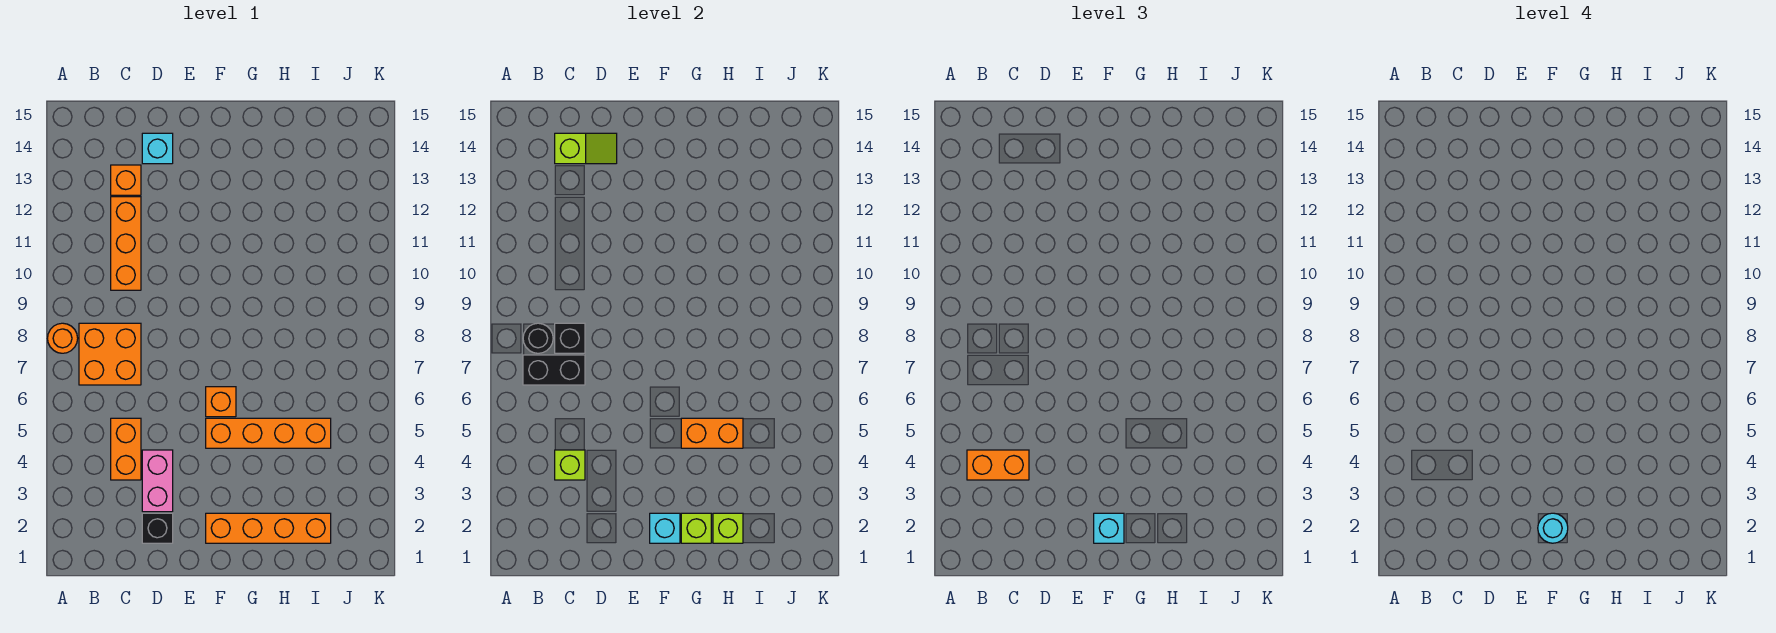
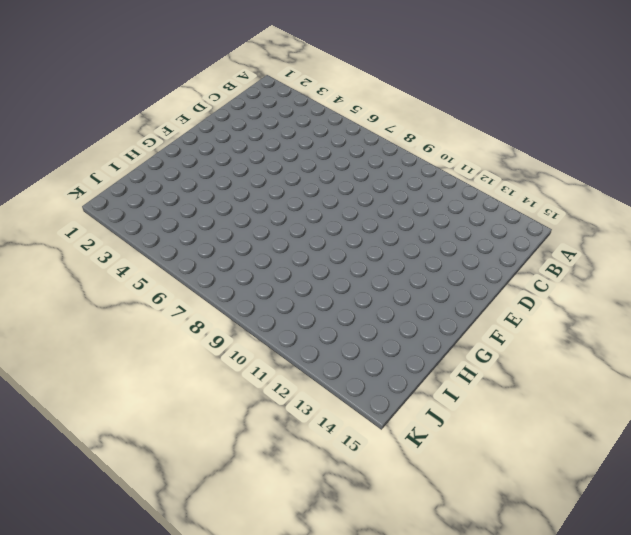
none -> orange 1x1 round brick [48,323,78,353]
none -> orange 2x2 brick [79,323,141,385]
none -> orange 1x2 brick [111,418,141,480]

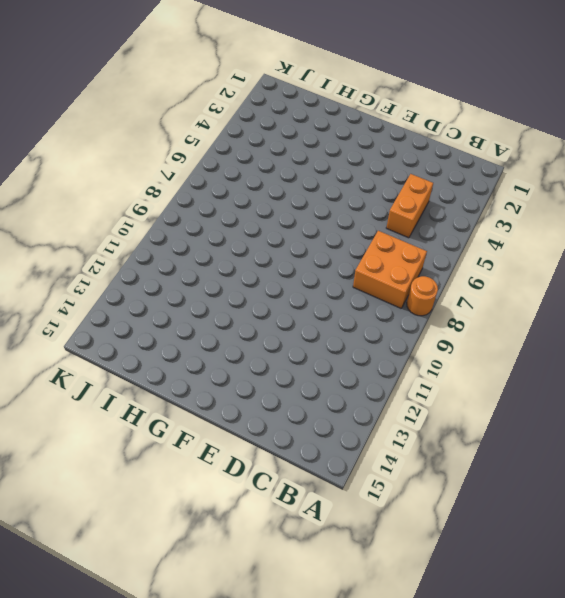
none -> orange 1x3 brick [111,197,141,290]
none -> orange 1x1 brick [111,165,141,195]
none -> black 1x1 brick [142,513,173,543]

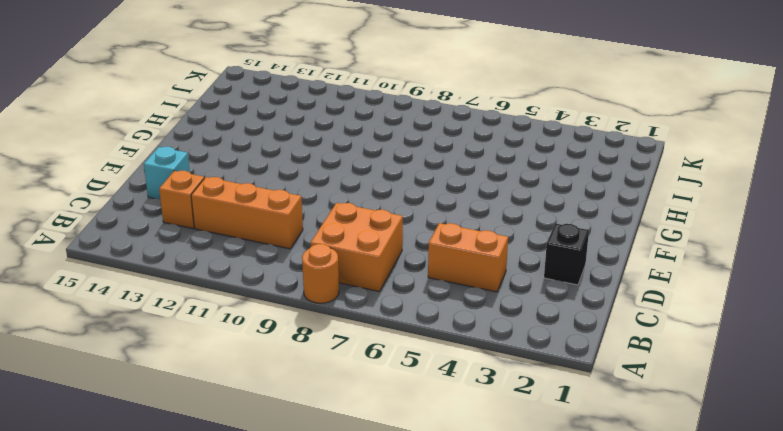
none -> pink 1x2 brick [142,450,173,512]
none -> orange 1x4 brick [206,513,331,543]
none -> orange 1x4 brick [206,418,331,448]

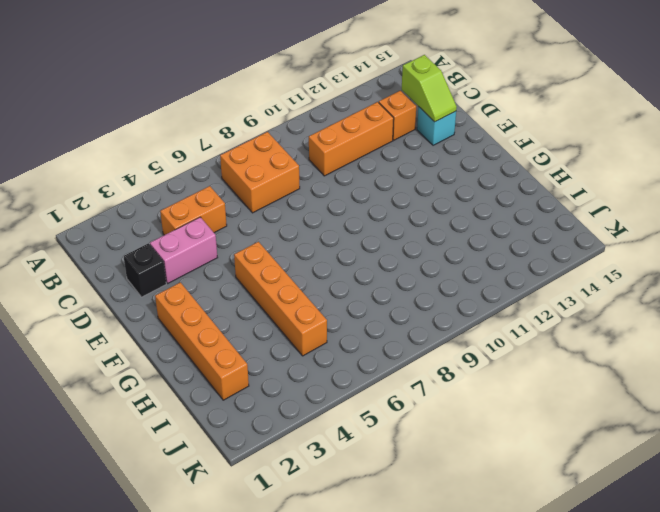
none -> orange 1x1 round brick [48,323,78,353]
none -> orange 1x1 brick [206,387,236,417]
none -> black 1x2 brick [523,355,585,385]

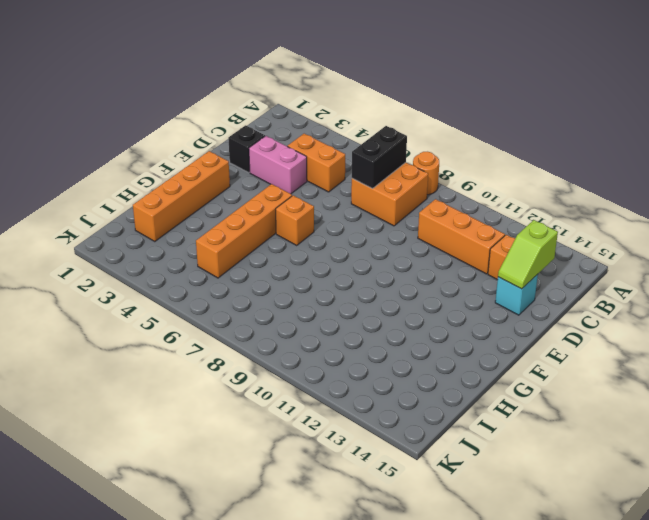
none -> black 1x1 round brick [523,323,553,353]
none -> lime 1x1 brick [555,450,585,480]
none -> black 1x1 brick [555,323,585,353]

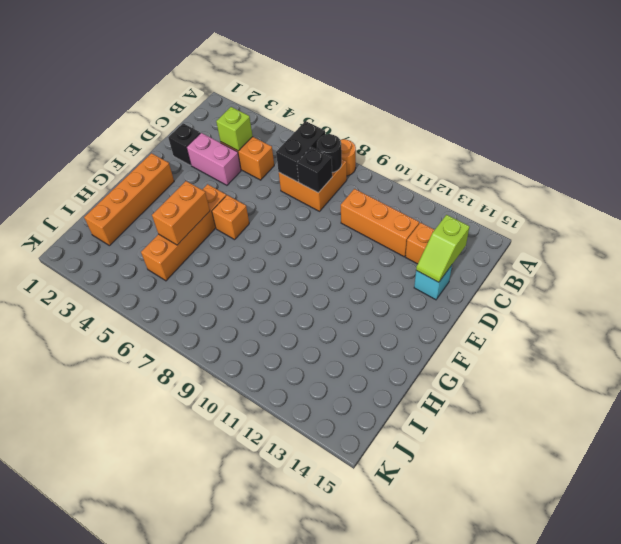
none -> cyan 1x1 brick [650,513,680,543]
none -> lime 1x1 brick [681,513,711,543]
none -> lime 1x1 brick [713,513,743,543]

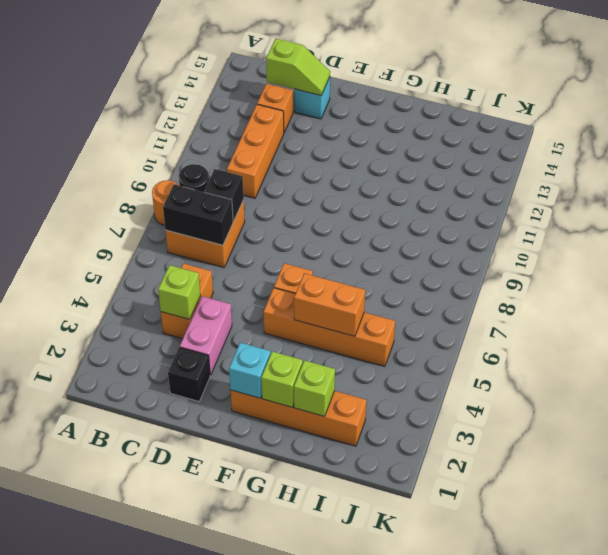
none -> orange 1x2 brick [967,450,1029,480]
none -> cyan 1x1 brick [1094,513,1124,543]
none -> cyan 1x1 round brick [1538,513,1568,543]

